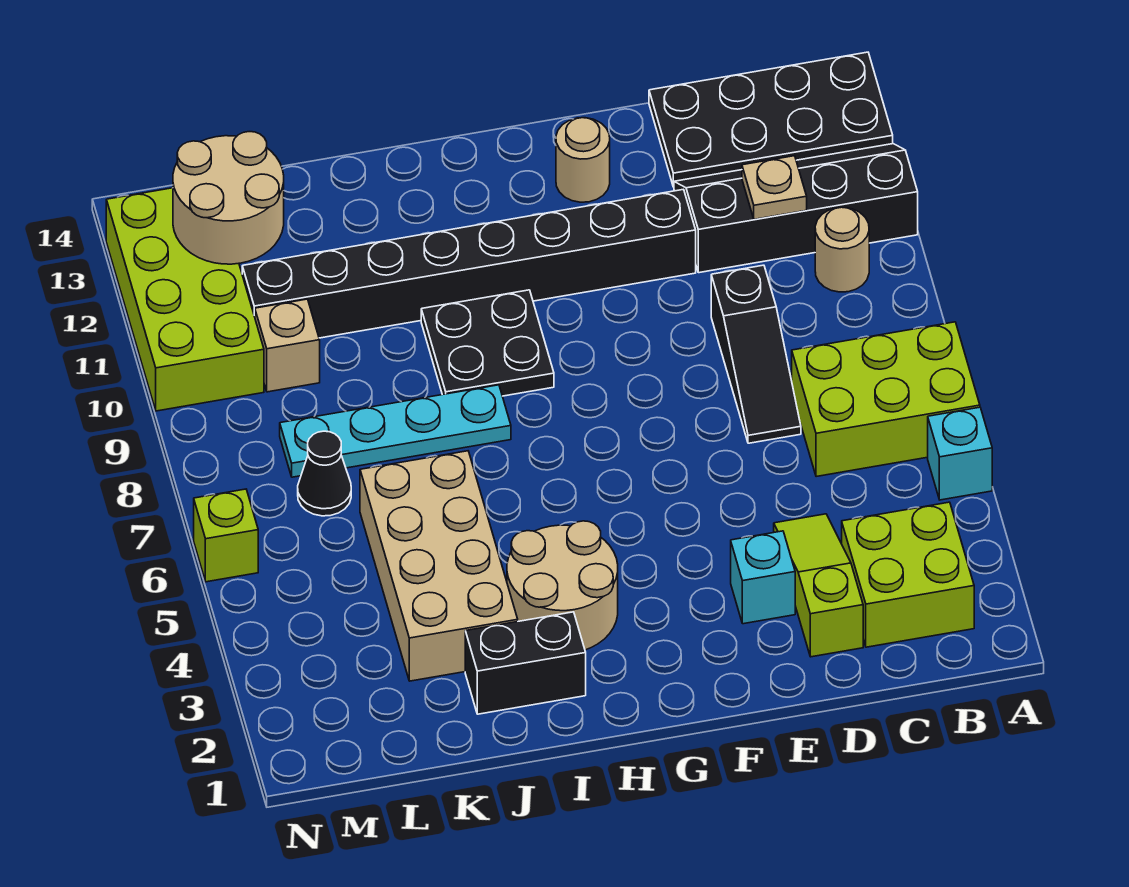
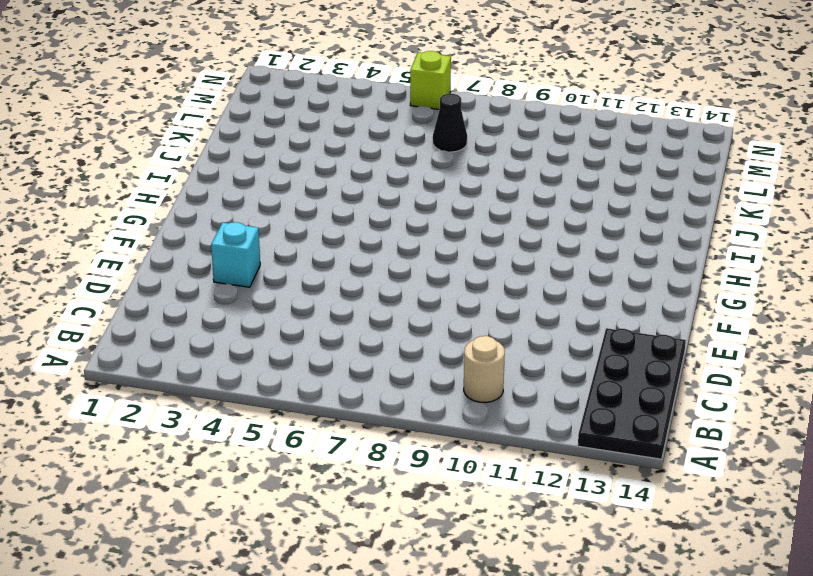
none -> cyan 1x1 brick [928,407,992,500]
none -> lime 2x3 brick [792,322,980,477]
none -> black 2x4 slope [674,144,918,273]

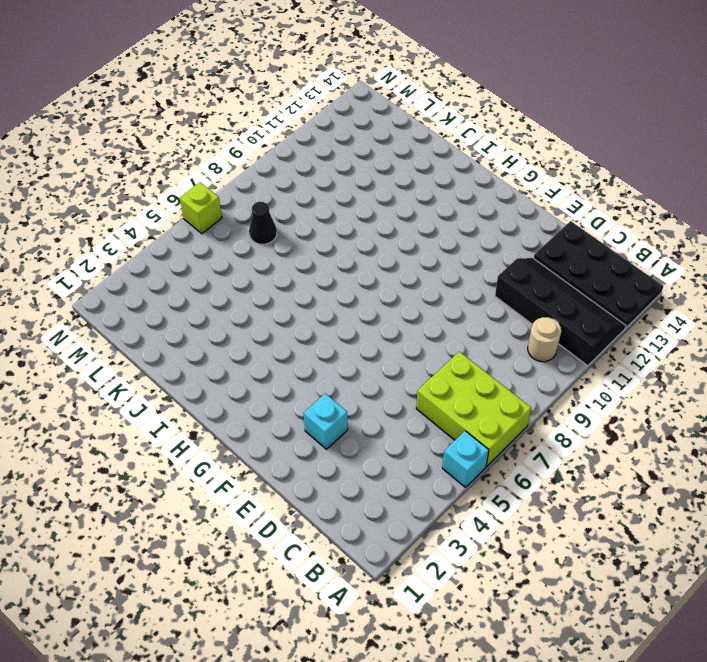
none -> lime 2x2 brick [842,502,974,647]
none -> lime 1x3 slope [774,514,863,657]
none -> black 1x3 slope [711,265,801,443]

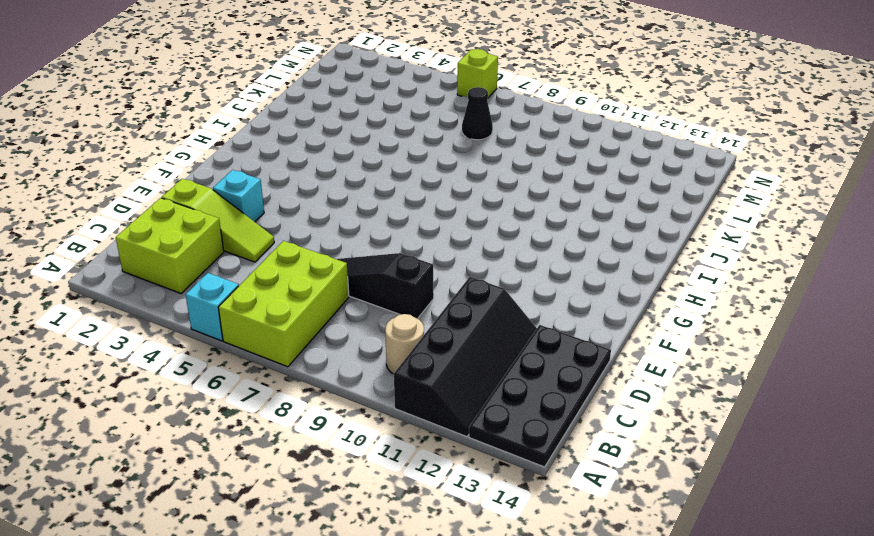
none -> black 1x8 brick [242,189,696,338]
none -> tan 1x1 round brick [556,118,610,202]
none -> tan 2x2 round brick [507,521,618,650]

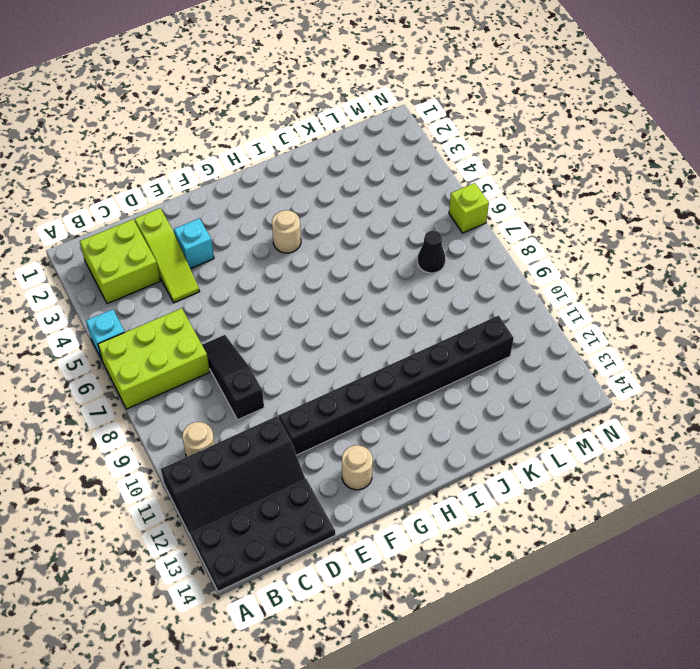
tan 1x1 round brick [272,210,301,253] -> tan 2x2 round brick [507,521,618,650]
none -> black 2x2 plate [421,290,554,396]
none -> black 1x2 brick [465,612,586,714]
none -> cyan 1x4 plate [280,385,511,477]

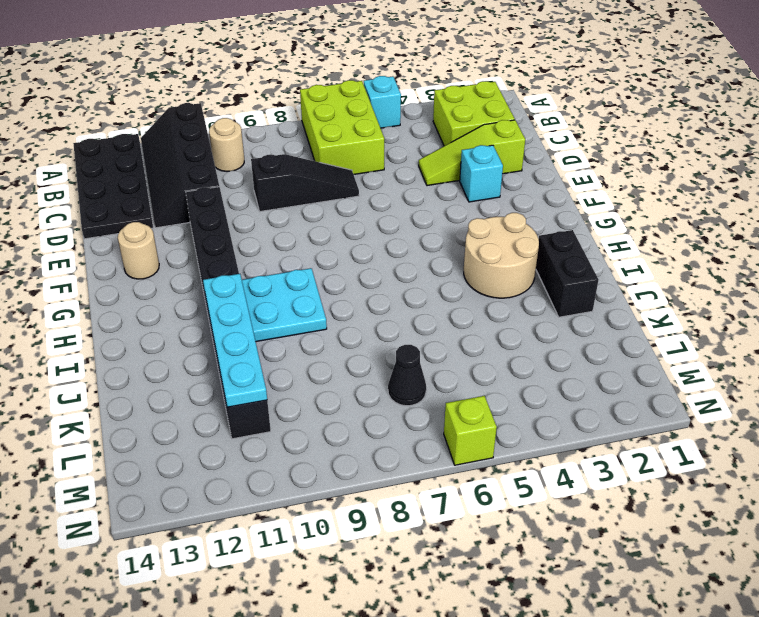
cyan 2x2 plate [242,268,327,342] -> black 2x2 plate [421,290,554,396]
cyan 1x4 plate [203,274,267,407] -> cyan 1x4 plate moved to [280,385,511,477]
none -> tan 2x4 brick [360,451,518,681]
none -> tan 1x1 brick [255,299,320,392]
none -> lime 2x4 brick [106,188,264,411]

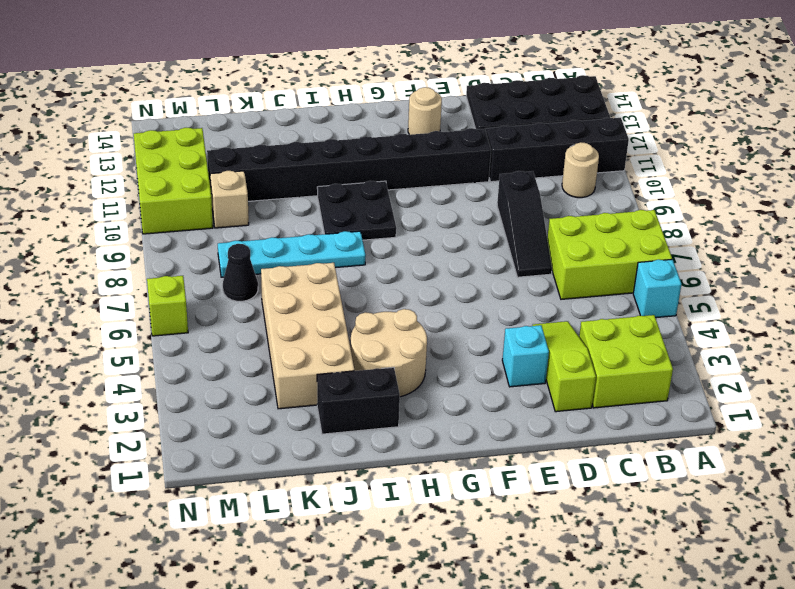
lime 2x3 brick [134,128,213,234] -> lime 2x4 brick [106,188,264,411]
none -> tan 1x1 plate [742,156,807,219]
none -> tan 2x2 round brick [173,132,284,264]

